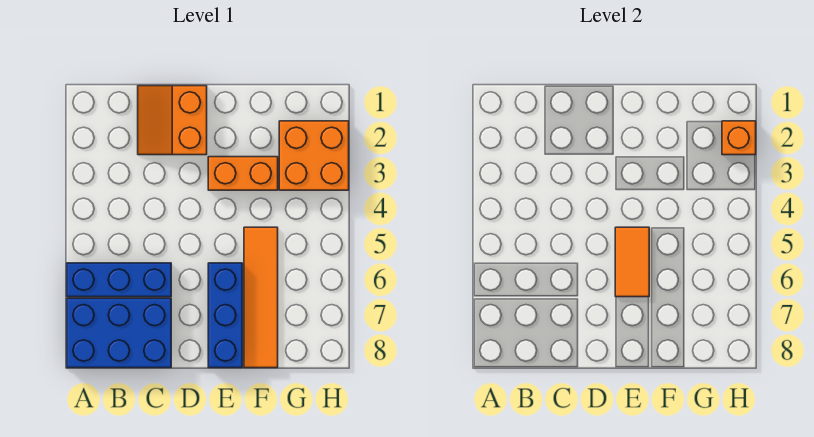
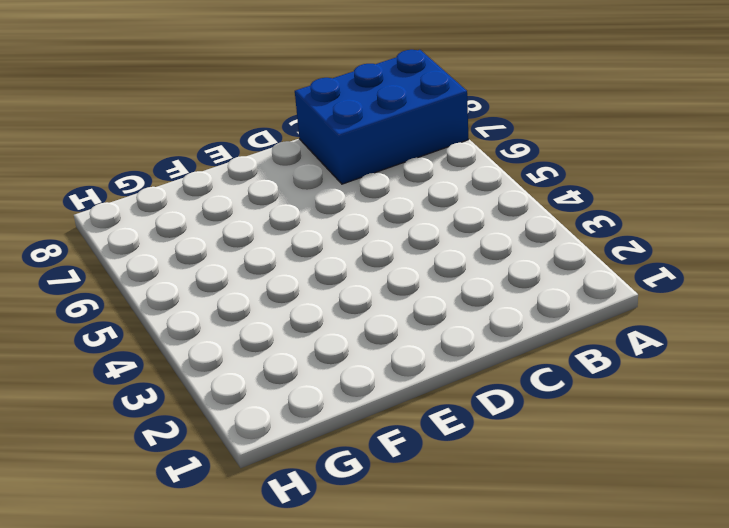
none -> blue 1x3 brick [67,263,171,297]
none -> orange 2x2 slope [138,86,207,155]

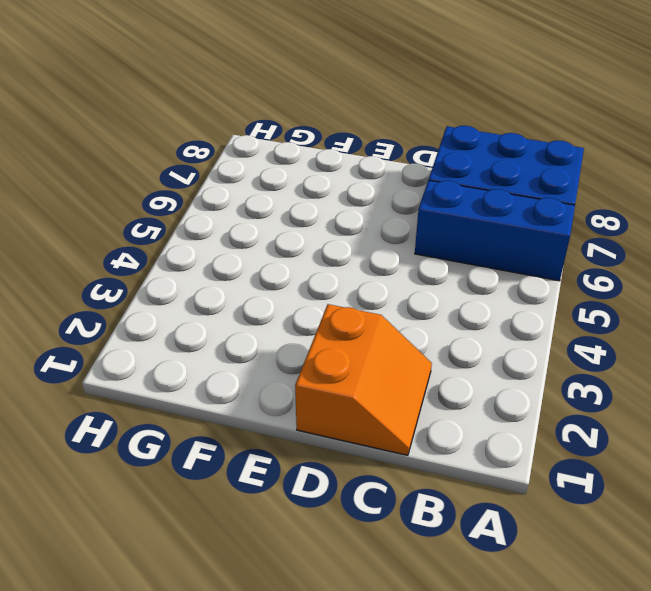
none -> orange 1x2 brick [208,157,278,190]
none -> blue 1x3 brick [208,263,242,368]

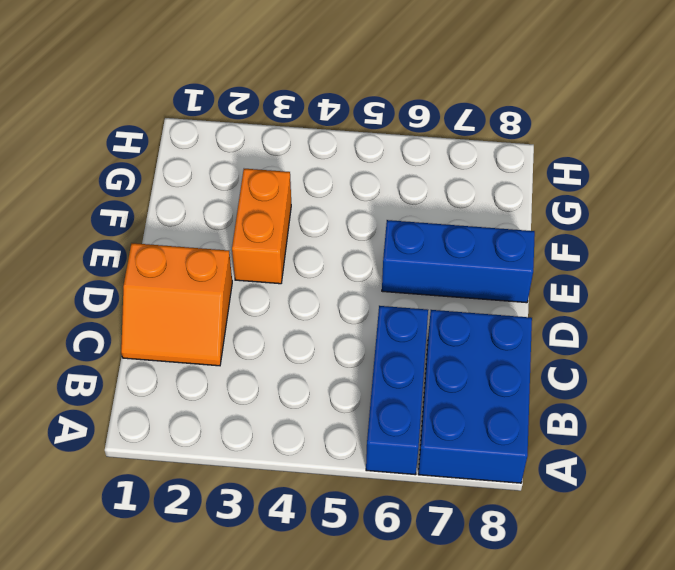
none -> orange 1x4 tile [244,227,278,368]
none -> orange 2x2 brick [279,121,349,190]

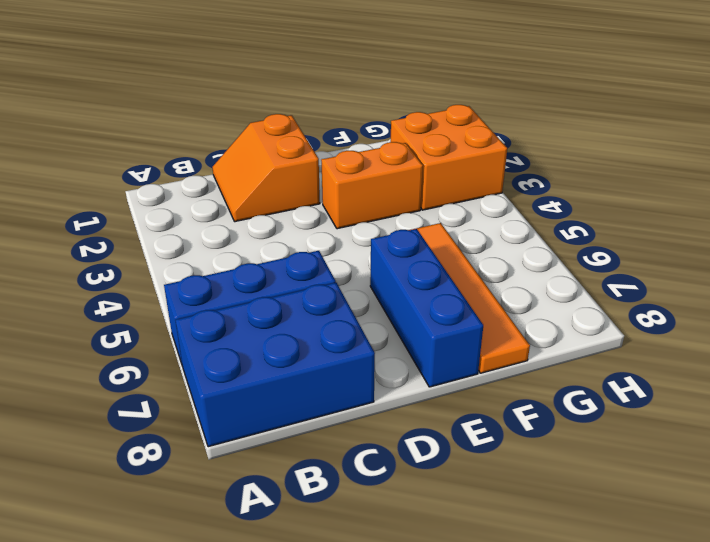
none -> orange 1x2 tile [615,227,649,297]
none -> orange 1x1 brick [722,121,756,155]

